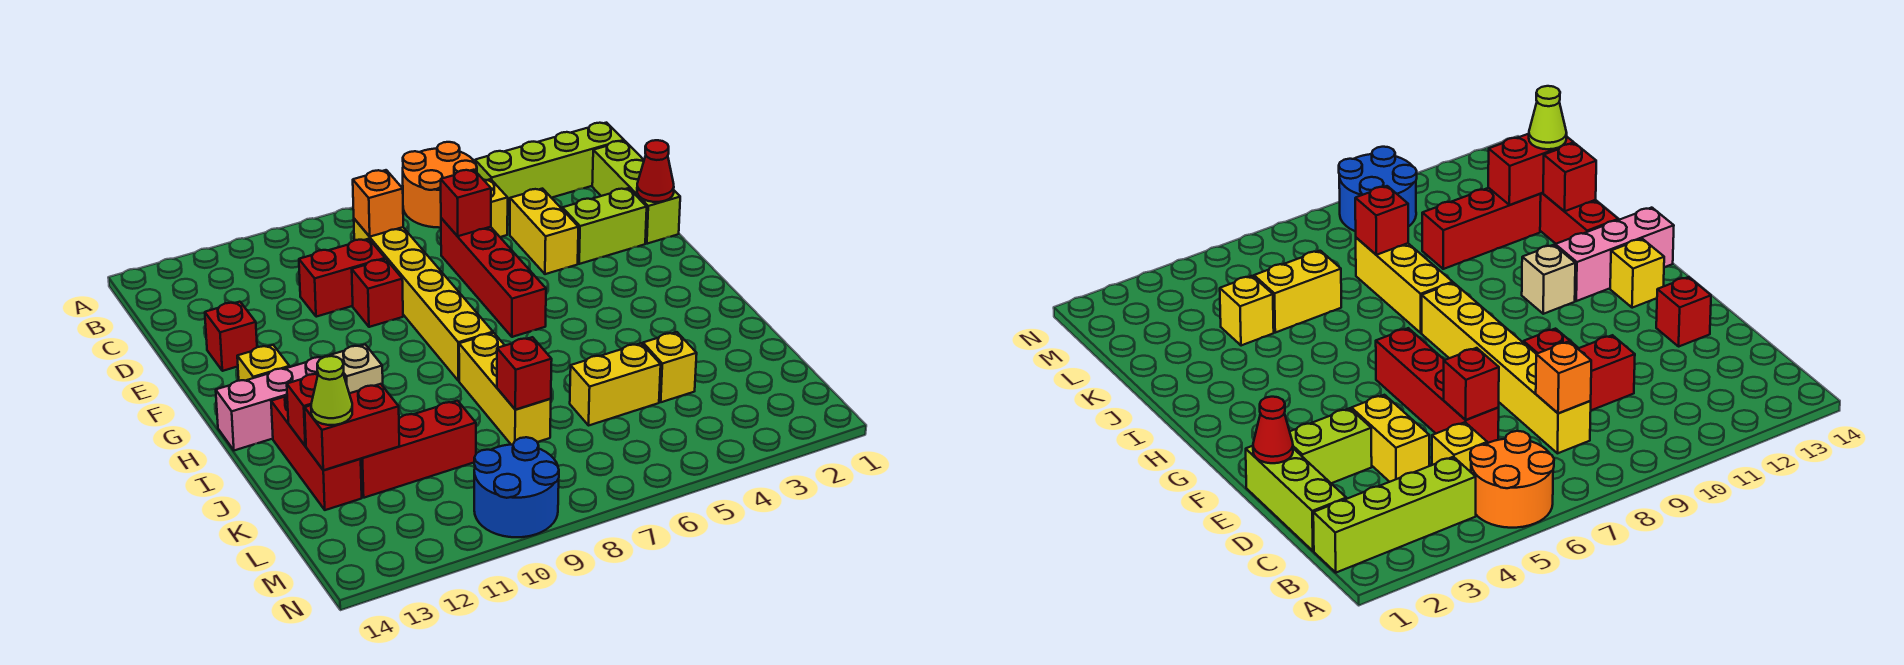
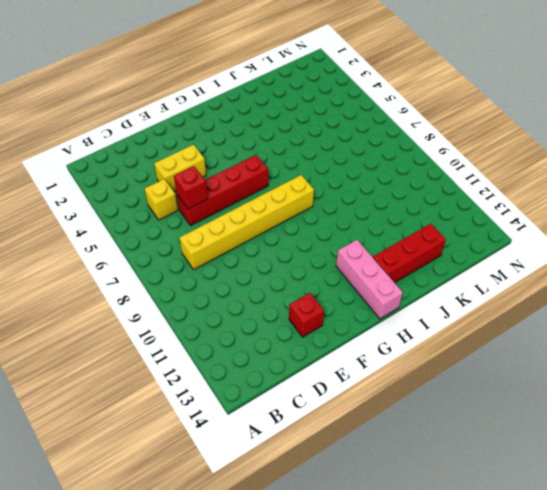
none -> orange 2x2 round brick [403,142,477,228]
none -> lime 1x4 brick [475,123,624,210]
none -> lime 1x3 brick [592,141,680,244]

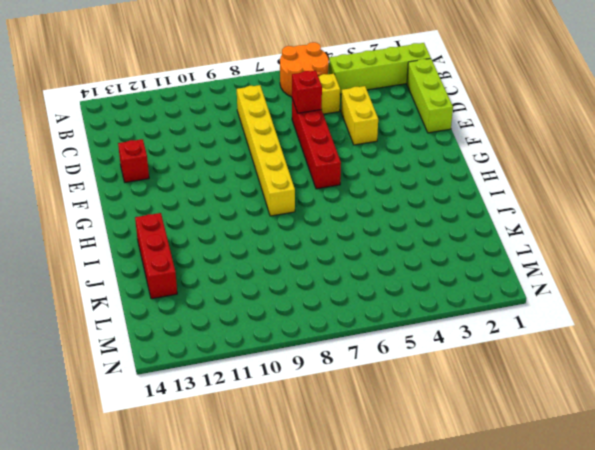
none -> red 1x2 brick [299,239,385,317]
none -> lime 1x2 brick [562,188,647,264]
none -> red 1x1 brick [352,259,403,327]

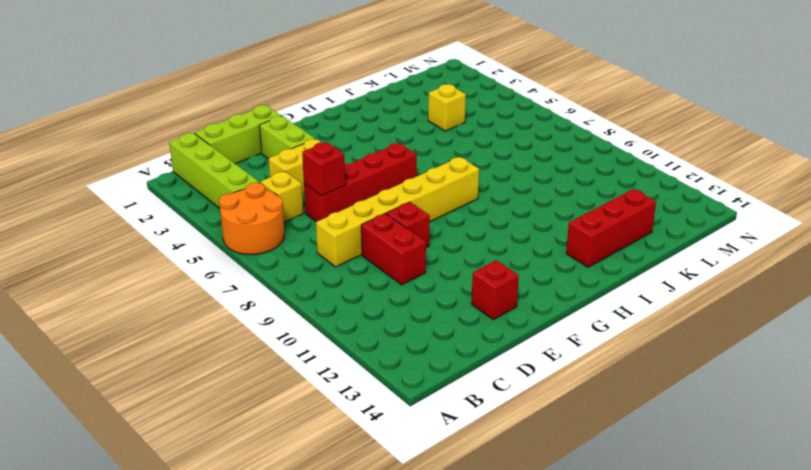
none -> yellow 1x1 brick [237,345,290,381]
none -> tan 1x1 brick [330,345,383,393]
none -> pink 1x3 brick [216,356,328,450]

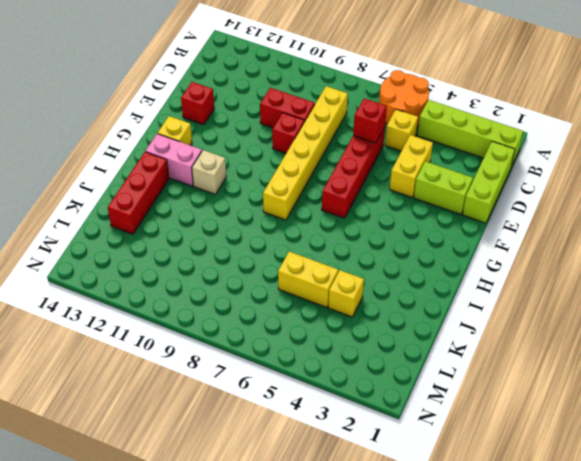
pink 1x2 brick [145,134,202,186] -> pink 1x3 brick [216,356,328,450]
none -> yellow 1x3 brick [459,333,551,445]
none -> red 1x3 brick [361,401,476,498]
none -> blue 2x2 round brick [474,437,559,537]

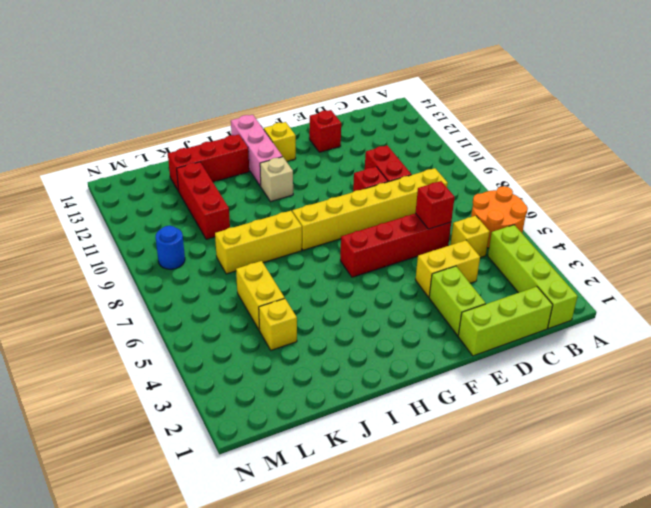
blue 1x1 round brick [155,226,185,269] -> blue 2x2 round brick [474,437,559,537]
none -> orange 1x1 brick [353,170,403,237]
none -> red 1x1 cone [637,140,674,202]
none -> red 1x1 brick [287,374,318,446]

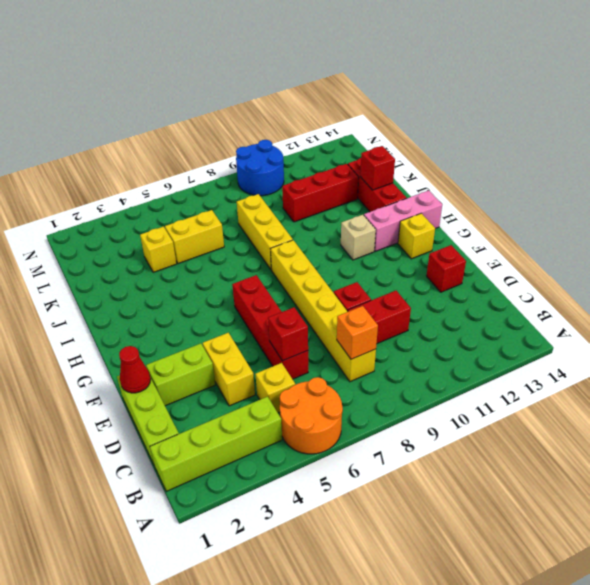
none -> red 1x1 brick [497,337,552,410]
none -> red 1x2 brick [305,384,399,470]
none -> lime 1x1 cone [311,356,352,425]

